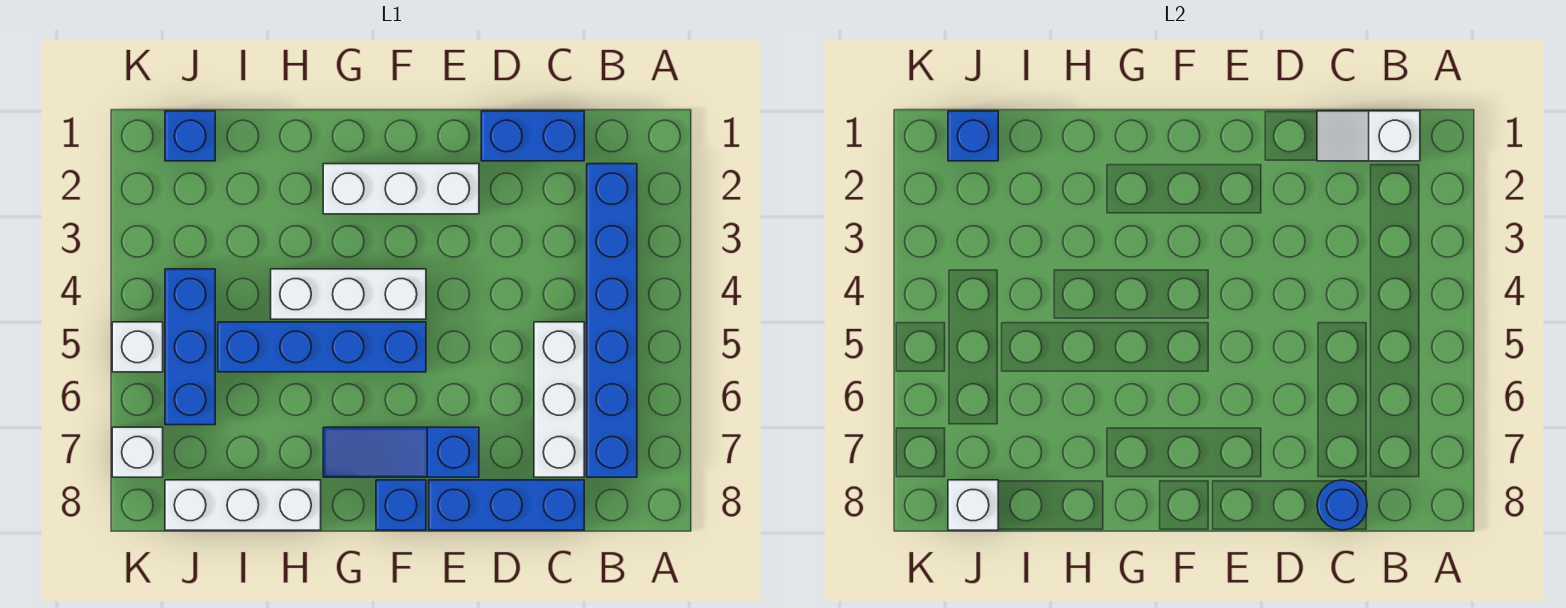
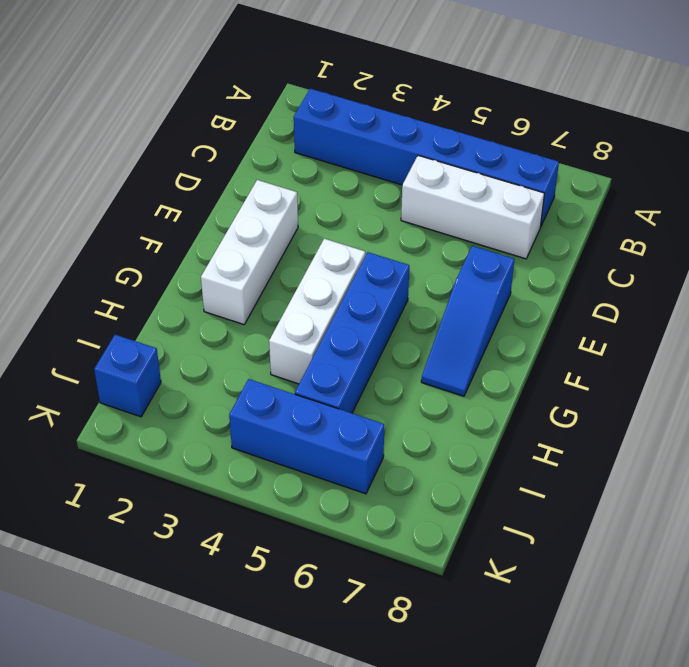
none -> blue 1x2 brick [481,111,584,161]
none -> blue 1x3 brick [429,480,584,530]
none -> blue 1x1 brick [376,480,426,530]

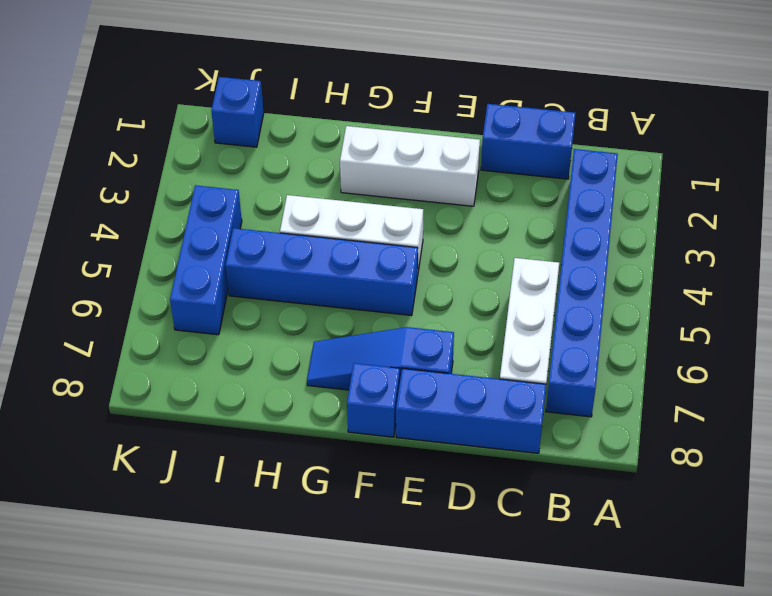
none -> white 1x3 brick [165,480,321,530]
none -> white 1x1 brick [112,322,163,372]
none -> white 1x1 brick [112,427,163,477]

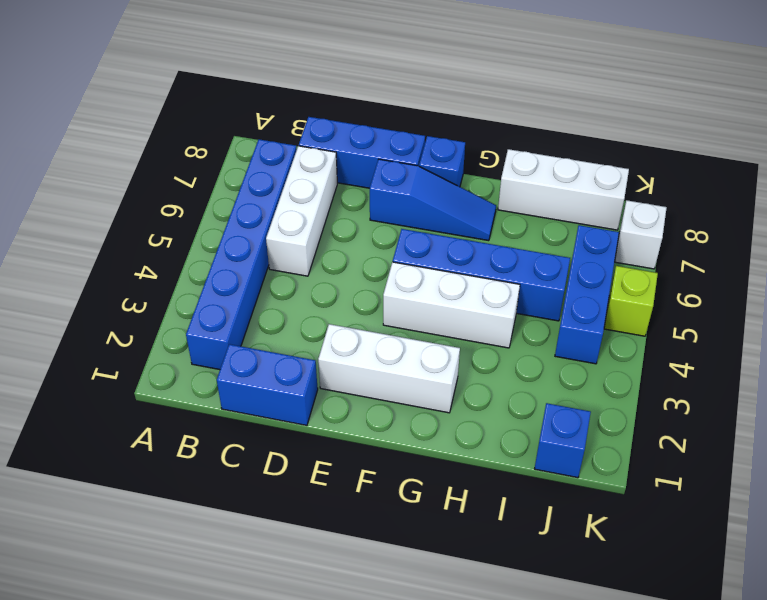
lime 1x1 brick [604,266,658,336] -> white 1x1 brick [112,322,163,372]
none -> white 1x2 slope [1317,111,1420,161]
none -> blue 1x1 round brick [1317,480,1367,530]
none -> blue 1x1 brick [948,111,998,161]

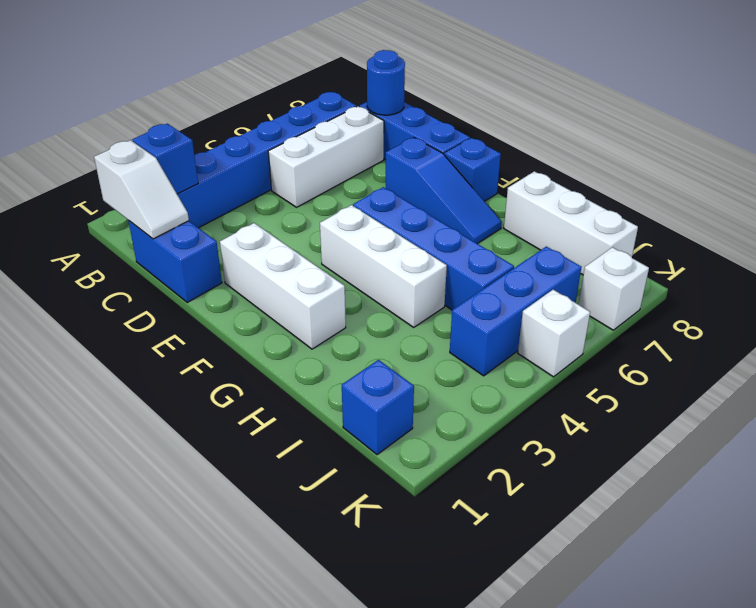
blue 1x1 brick [132,124,198,194] -> blue 1x1 brick moved to [948,111,998,161]
none -> white 1x1 brick [948,480,998,530]

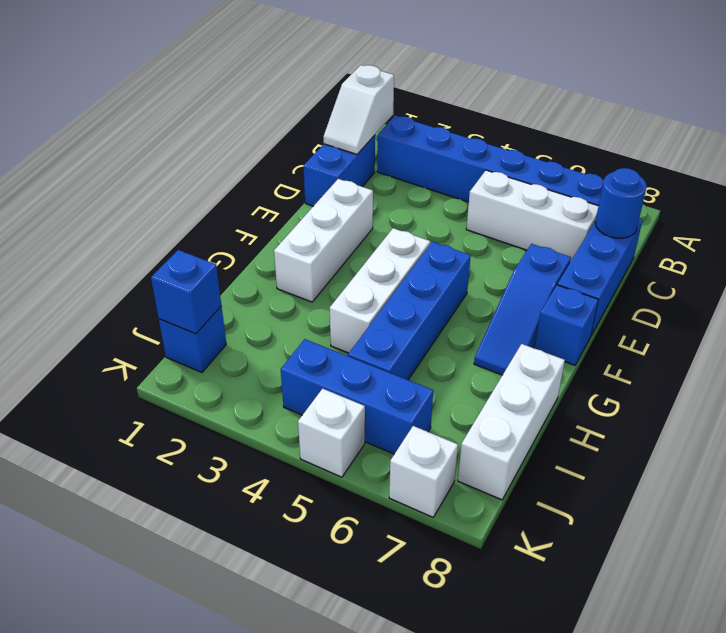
none -> white 1x1 brick [948,480,998,530]

